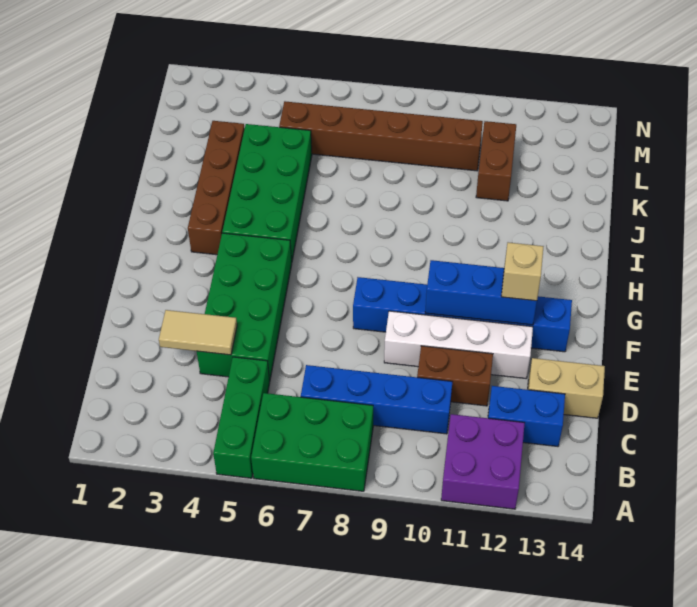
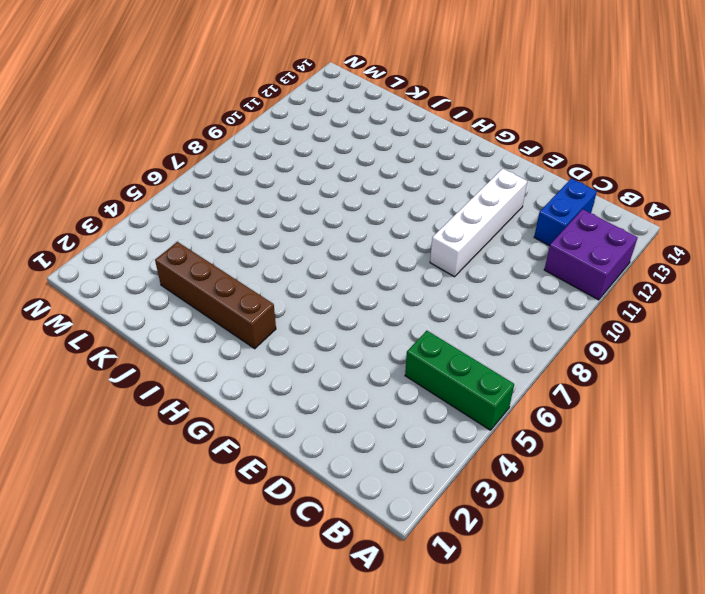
none -> green 2x3 brick [251,393,373,491]
none -> blue 1x4 brick [301,365,452,434]
none -> green 2x4 brick [197,233,292,381]

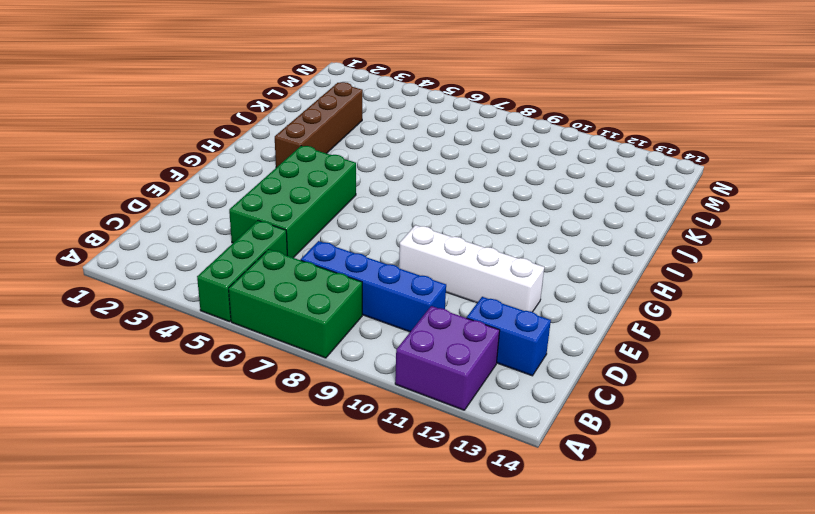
none -> brown 1x2 brick [417,346,493,406]
none -> tan 1x2 brick [528,358,605,418]
none -> blue 1x6 brick [353,277,572,352]

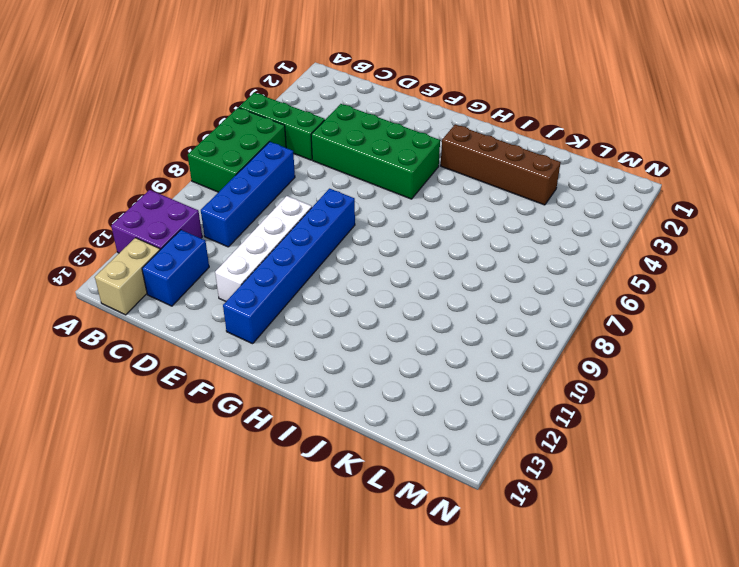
tan 1x2 brick [95,238,160,315] -> tan 1x2 brick moved to [528,358,605,418]
none -> brown 1x2 brick [417,346,493,406]
none -> green 2x4 brick [222,124,312,260]
none -> brown 1x2 brick [476,121,516,201]

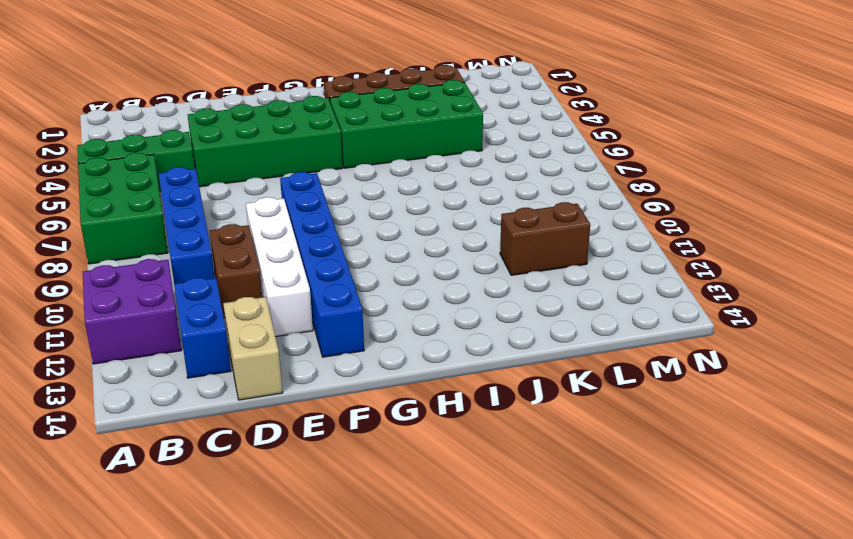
none -> brown 1x6 brick [279,101,483,171]
none -> tan 1x2 tile [159,310,237,355]
none -> blue 1x3 brick [425,260,537,325]

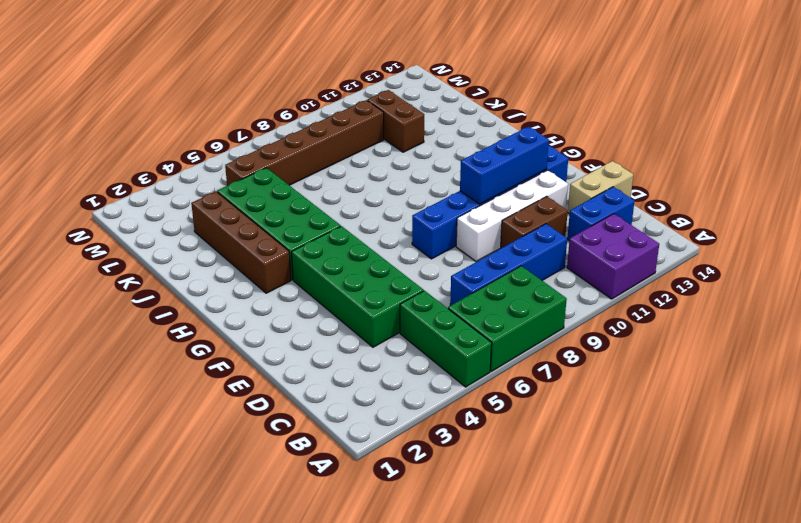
none -> tan 1x2 tile [159,310,237,355]
none -> tan 1x1 brick [501,242,544,301]

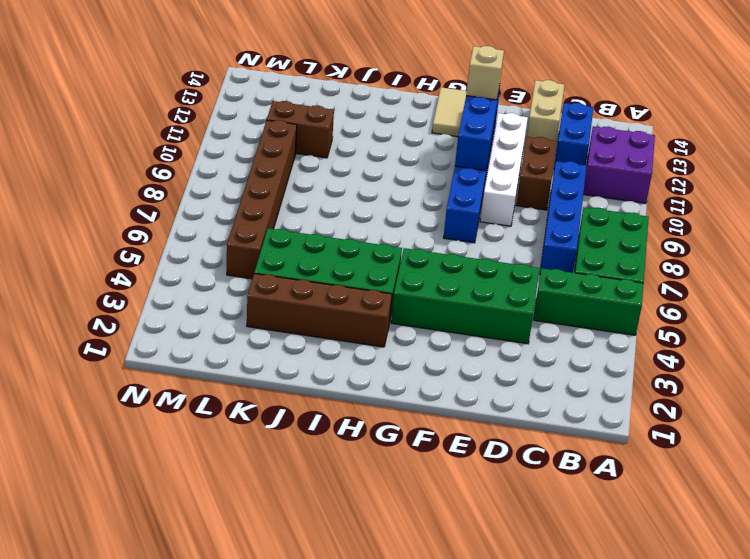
tan 1x2 tile [432,87,467,137] -> tan 1x2 tile moved to [159,310,237,355]

